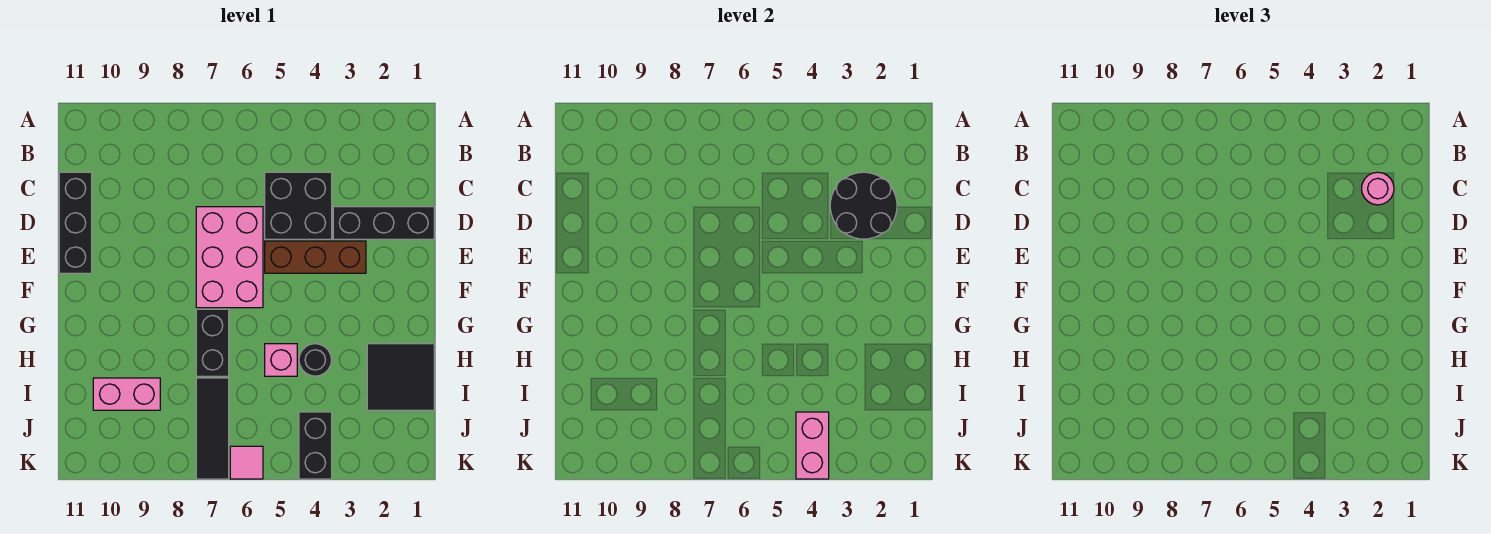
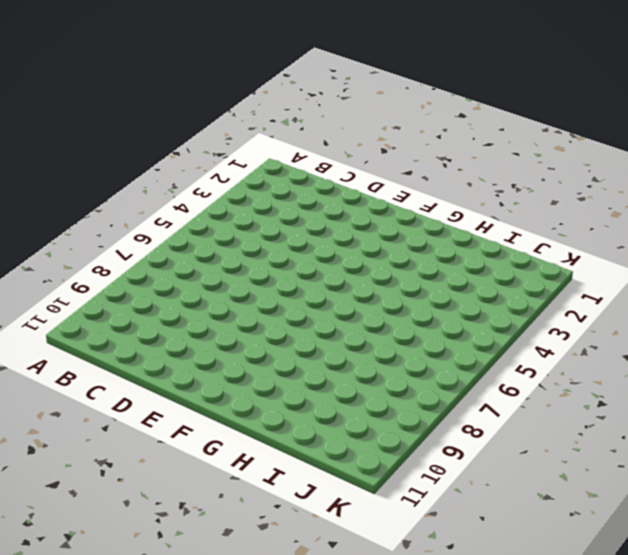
none -> black 2x2 brick [265,172,332,239]
none -> black 1x3 brick [59,172,92,273]
none -> black 1x3 brick [333,207,434,239]

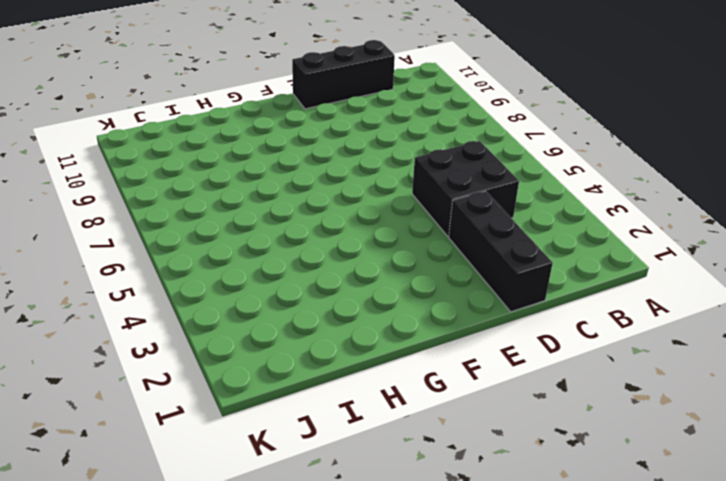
none -> pink 2x3 brick [196,207,263,308]
none -> brown 1x3 brick [265,241,366,273]
none -> black 1x2 brick [196,309,229,376]

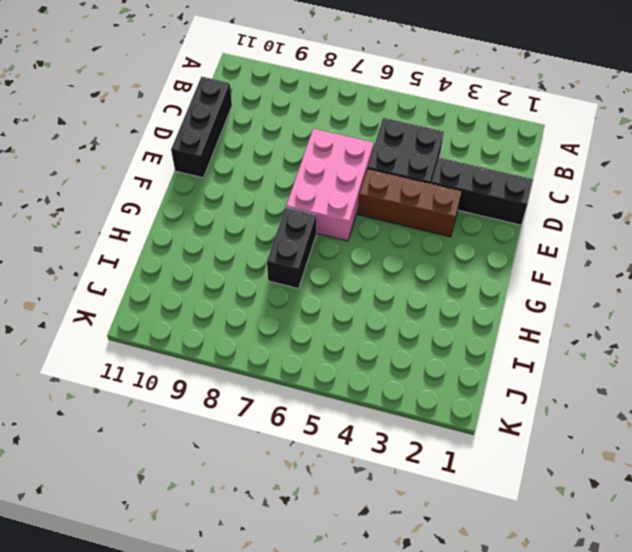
none -> black 2x2 tile [367,344,434,410]
none -> black 1x1 round brick [299,344,332,376]
none -> pink 1x1 brick [265,344,297,376]

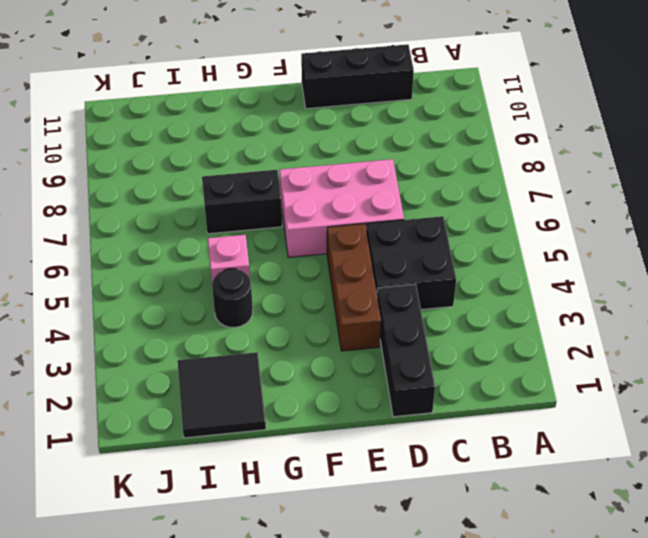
none -> black 1x3 tile [196,378,229,479]
none -> pink 1x2 brick [93,378,160,410]
none -> black 1x2 brick [299,412,332,479]

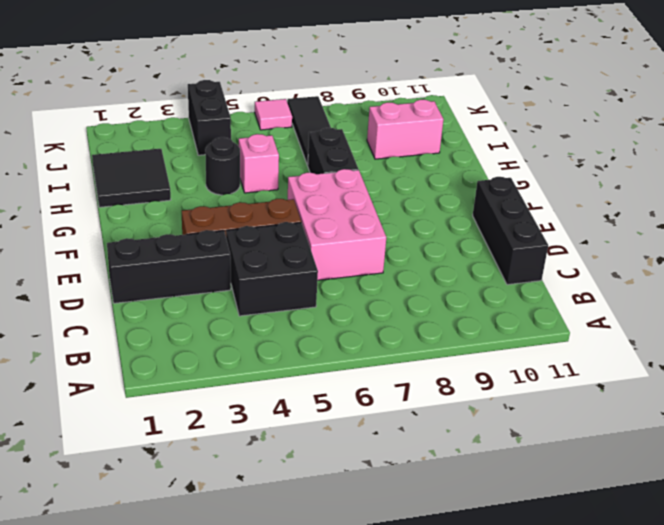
none -> black 2x2 round brick [830,172,897,239]
none -> pink 1x2 brick [796,412,829,479]
none -> pink 1x1 round brick [1362,172,1394,205]

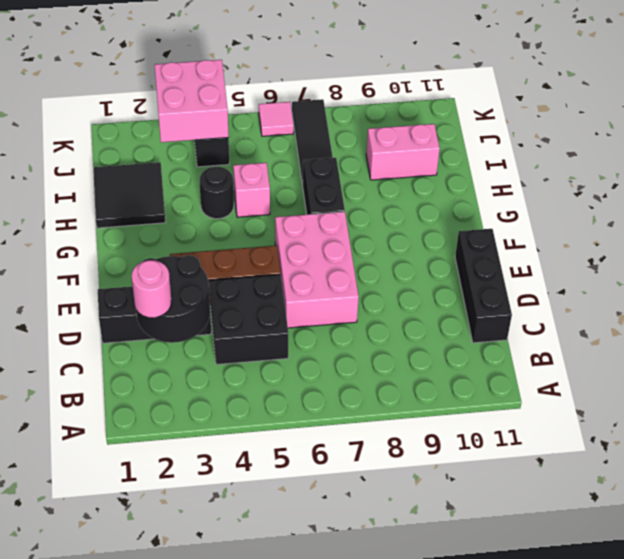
pink 2x2 brick [155,60,229,142] -> pink 1x2 brick [796,412,829,479]

